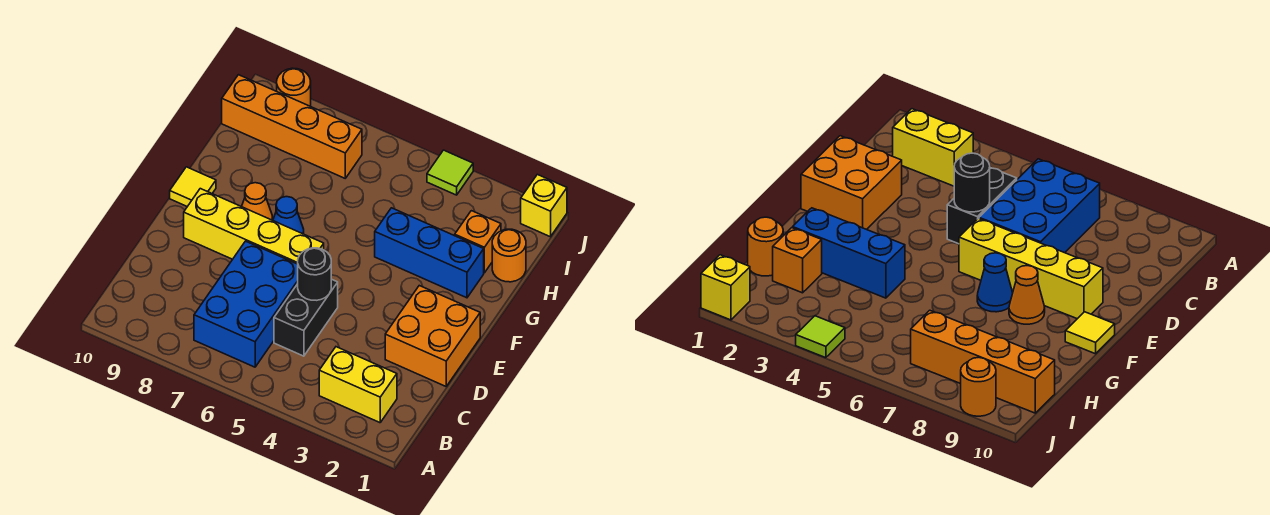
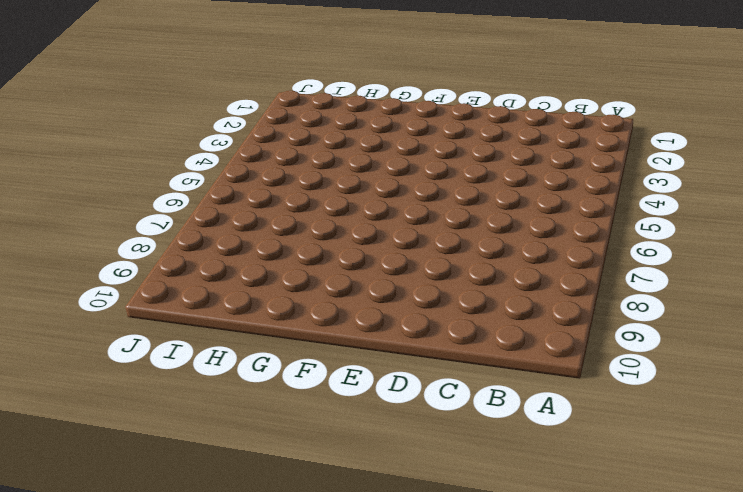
none -> yellow 1x2 brick [319,347,397,423]
none -> blue 2x3 brick [194,241,298,367]
none -> black 1x2 brick [274,279,338,356]

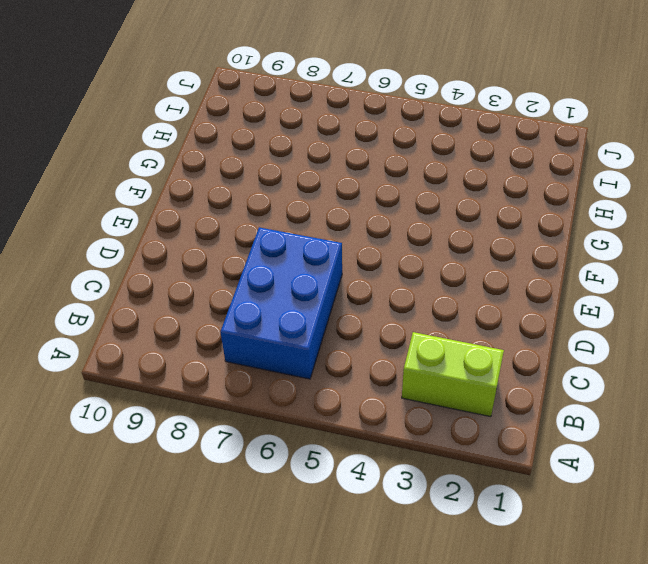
lime 1x2 brick [402,332,504,417] -> yellow 1x2 brick [319,347,397,423]
none -> black 1x2 brick [274,279,338,356]
none -> orange 2x2 brick [385,286,480,386]
none -> yellow 1x4 brick [184,189,324,264]

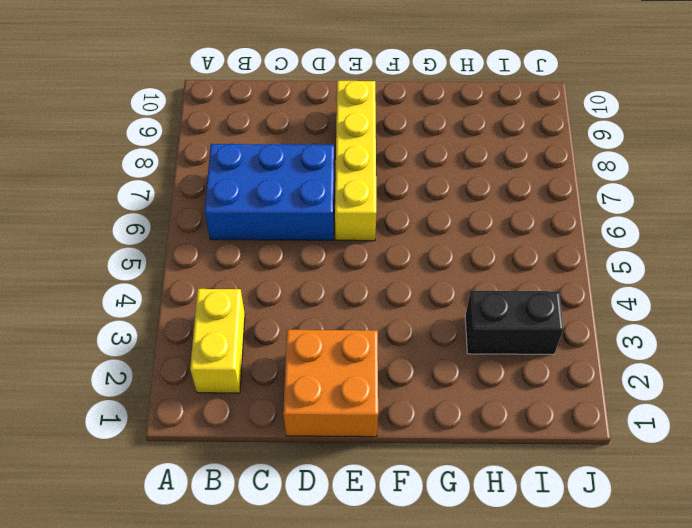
black 1x2 brick [465,291,563,354] -> black 1x2 brick moved to [274,279,338,356]
none -> blue 1x1 cone [273,197,304,234]
none -> orange 1x1 cone [242,183,272,220]
none -> yellow 1x1 tile [170,167,216,207]

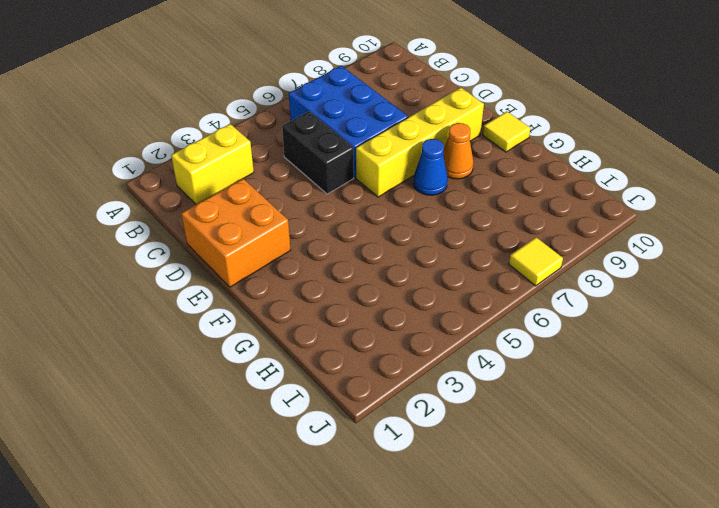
yellow 1x1 tile [509,237,563,286] -> none
none -> blue 1x3 brick [375,208,484,298]
none -> orange 1x1 round brick [492,229,526,282]
none -> orange 1x1 brick [455,211,501,273]

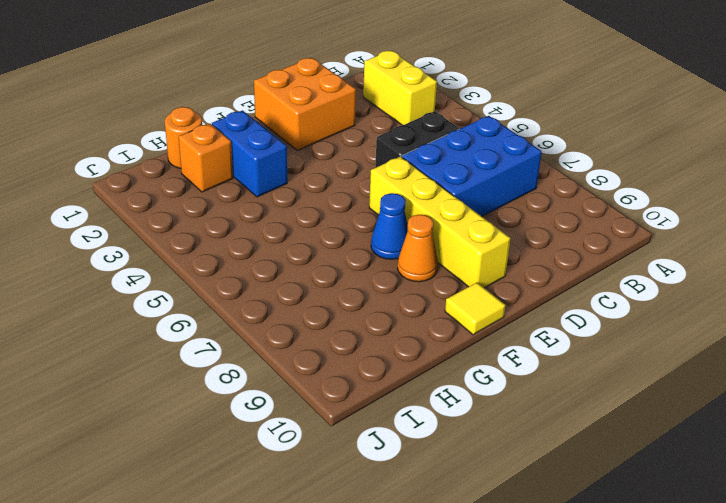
blue 1x2 brick [212,111,287,197] -> blue 1x3 brick [375,208,484,298]
none -> orange 1x4 brick [222,75,362,178]
none -> yellow 1x1 brick [521,174,567,237]
none -> lime 1x1 tile [427,150,473,195]

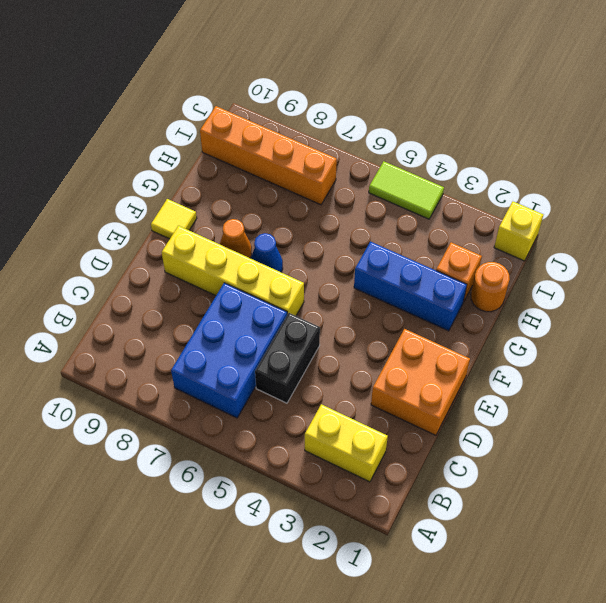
lime 1x2 tile [369,161,444,219] -> lime 1x1 tile [427,150,473,195]
none -> orange 1x1 round brick [277,68,311,106]
none -> black 1x1 round brick [298,248,331,300]

